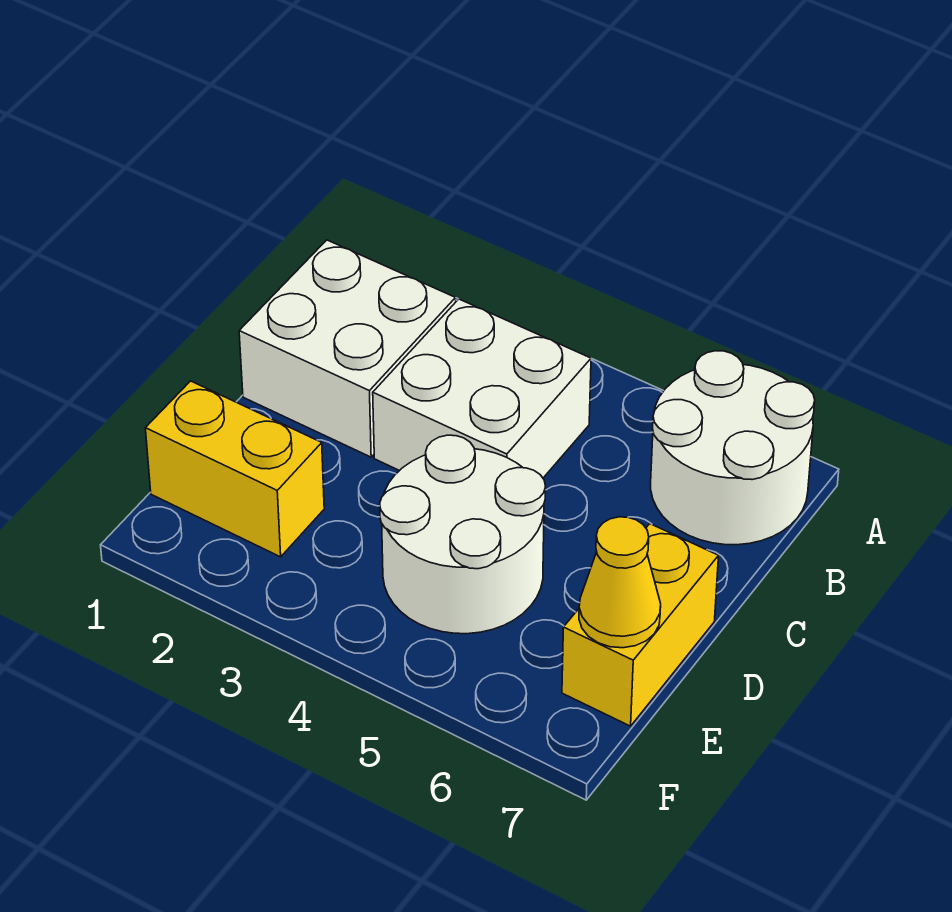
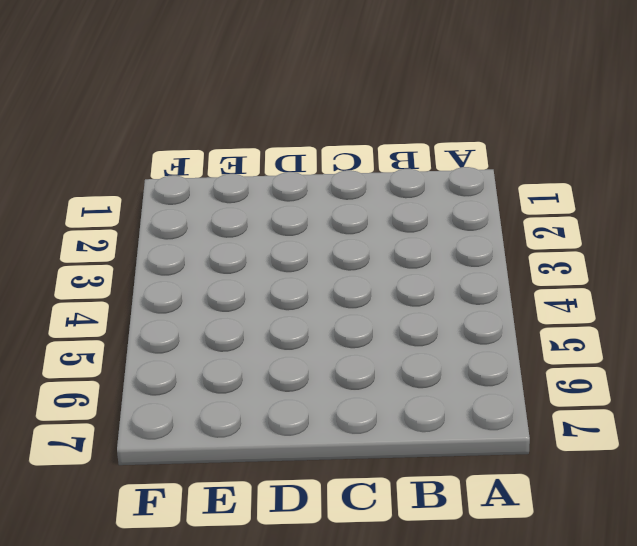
none -> white 2x2 round brick [651,351,815,545]
none -> white 2x2 brick [239,240,456,457]

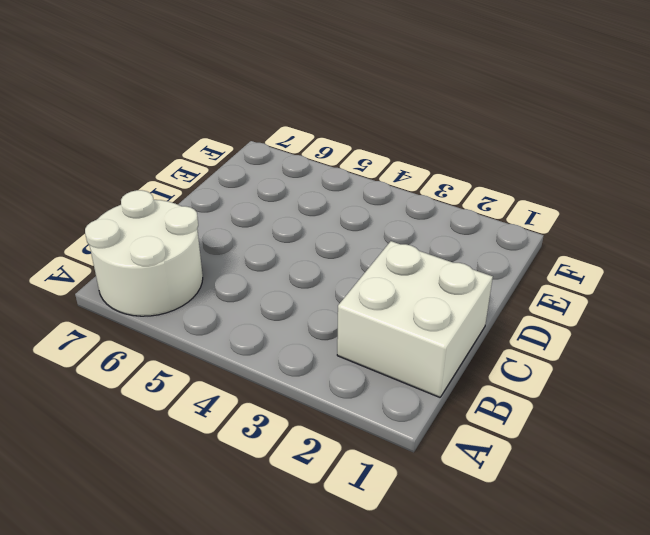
none -> white 2x2 brick [373,299,591,478]
none -> white 2x2 round brick [380,435,546,634]

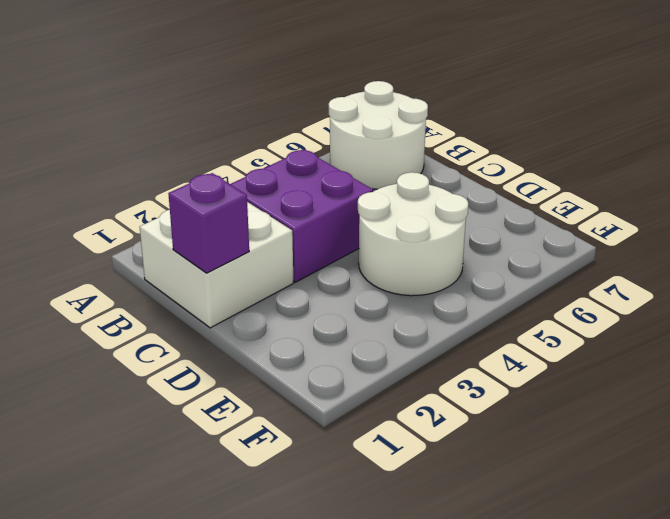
purple 2x2 brick [230,150,373,282] -> white 2x2 brick [373,299,591,478]
purple 1x1 brick [168,173,249,273] -> none
none -> yellow 1x2 brick [562,524,718,726]
none -> yellow 1x2 brick [145,381,324,557]

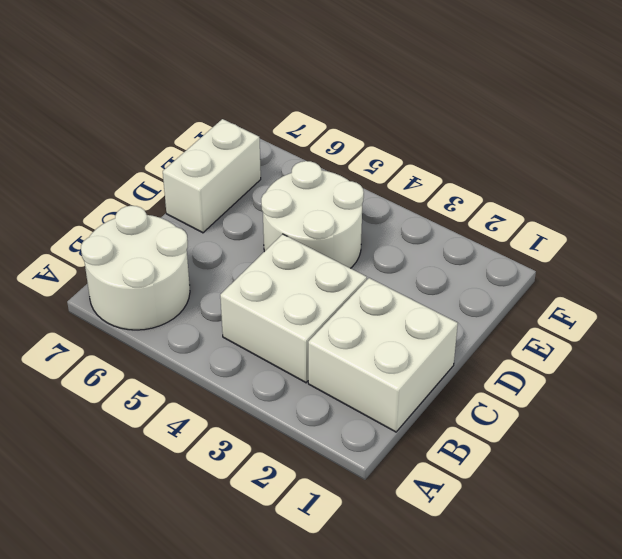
white 1x2 brick [163,119,261,233] -> yellow 1x2 brick [562,524,718,726]
none -> yellow 1x2 brick [145,381,324,557]
none -> yellow 1x1 cone [579,517,661,648]

